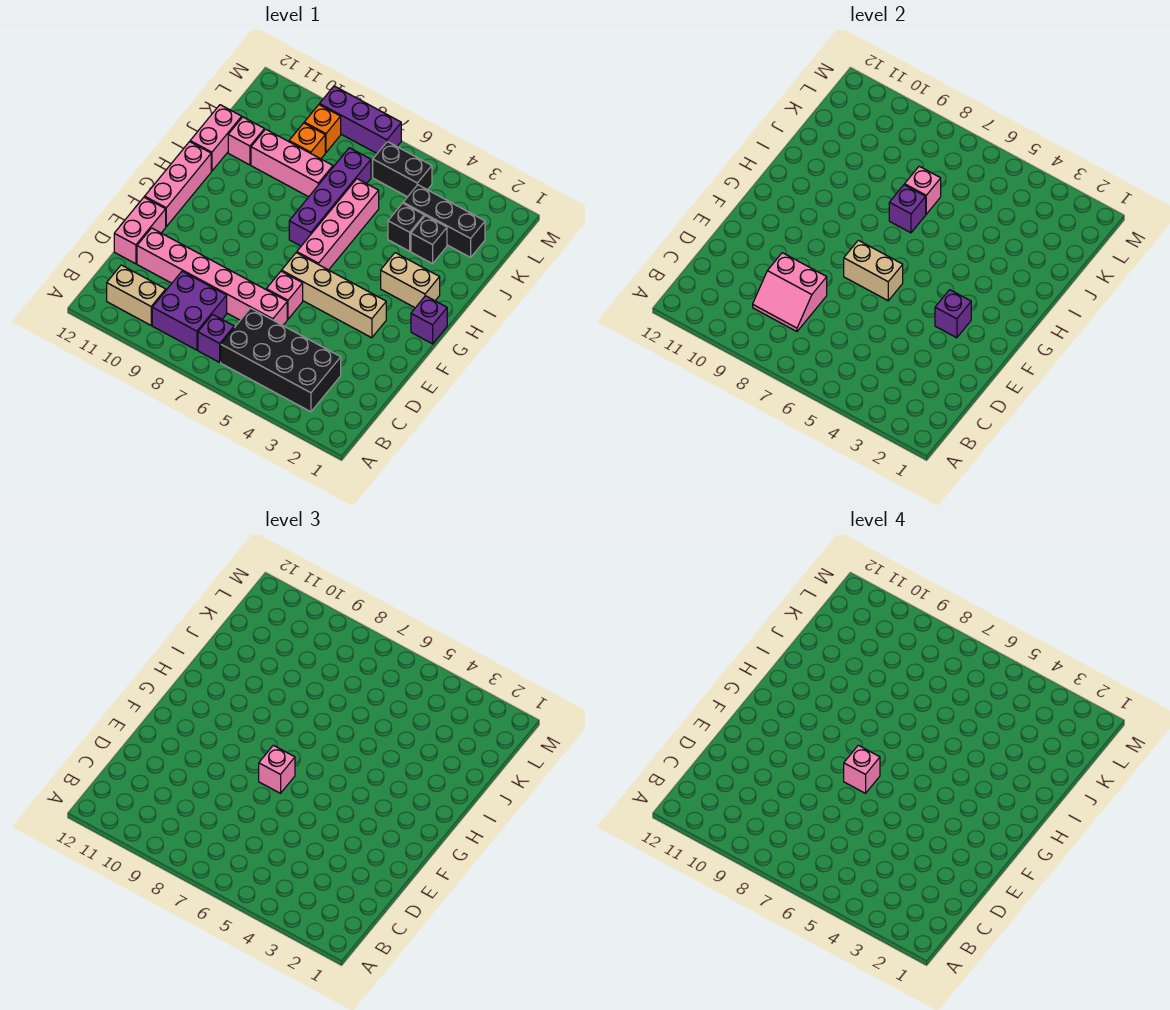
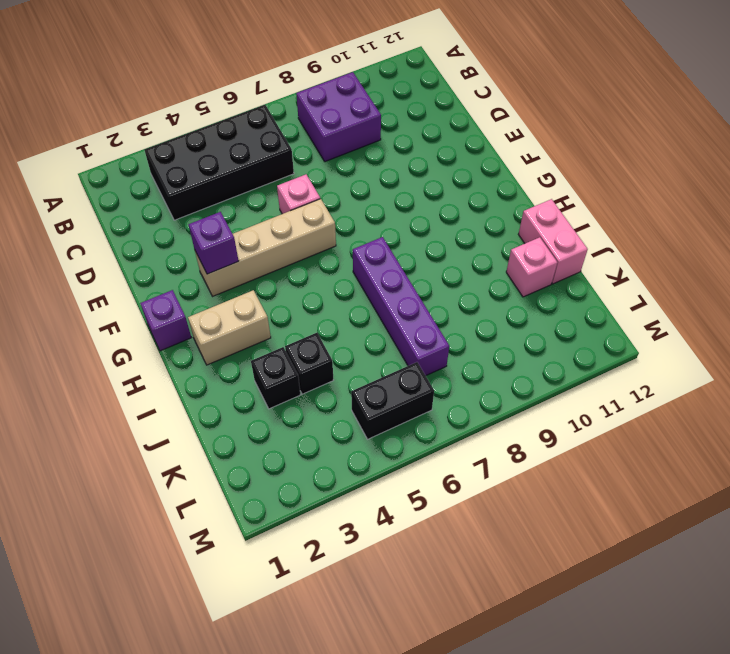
none -> purple 1x1 brick [198,314,234,362]
none -> tan 1x2 brick [107,265,166,325]
none -> pink 1x6 brick [137,228,287,325]
none -> pink 1x2 brick [114,197,166,264]

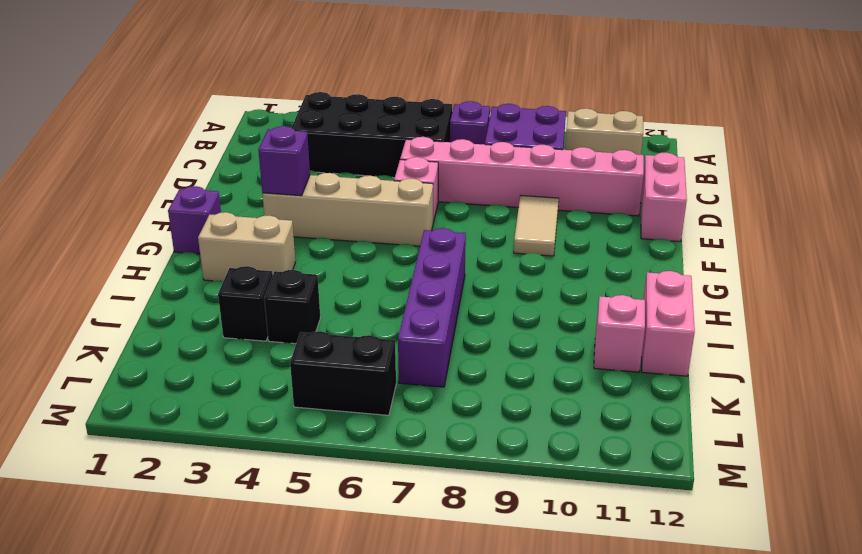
tan 1x2 tile [514,196,559,256] -> none
none -> pink 1x3 brick [145,142,211,227]
none -> pink 1x4 brick [297,179,379,270]
none -> pink 1x3 brick [251,129,333,197]
none -> black 1x3 brick [403,185,485,257]

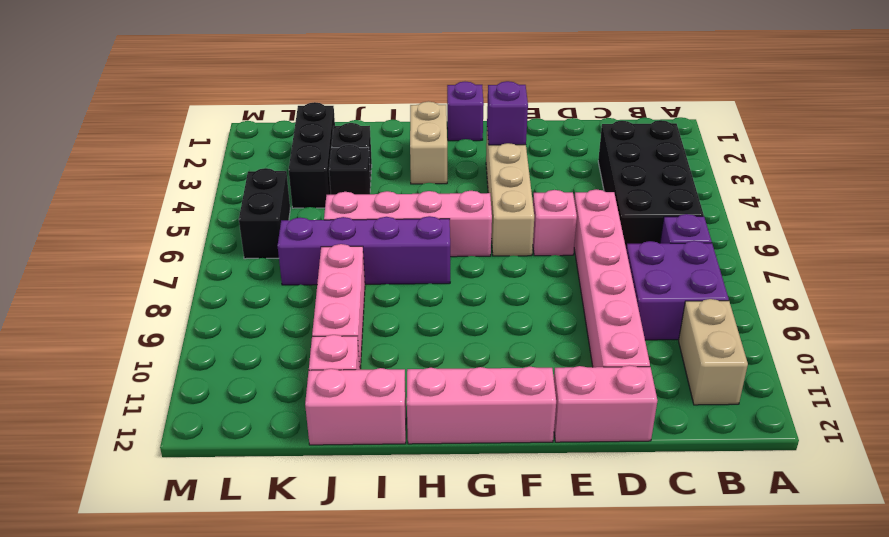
none -> orange 1x1 brick [289,123,325,159]
none -> orange 1x1 brick [304,105,341,153]
none -> purple 1x3 brick [320,86,401,153]
none -> pink 2x2 slope [753,253,827,332]

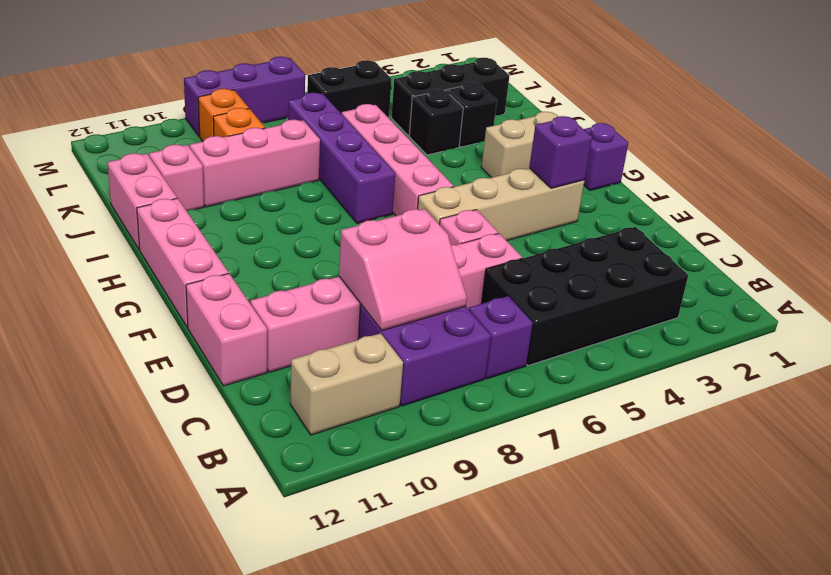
none -> tan 1x2 brick [844,240,903,301]
none -> purple 1x1 brick [889,185,926,233]
none -> pink 1x1 brick [905,166,941,214]
none -> pink 1x1 brick [259,745,295,793]

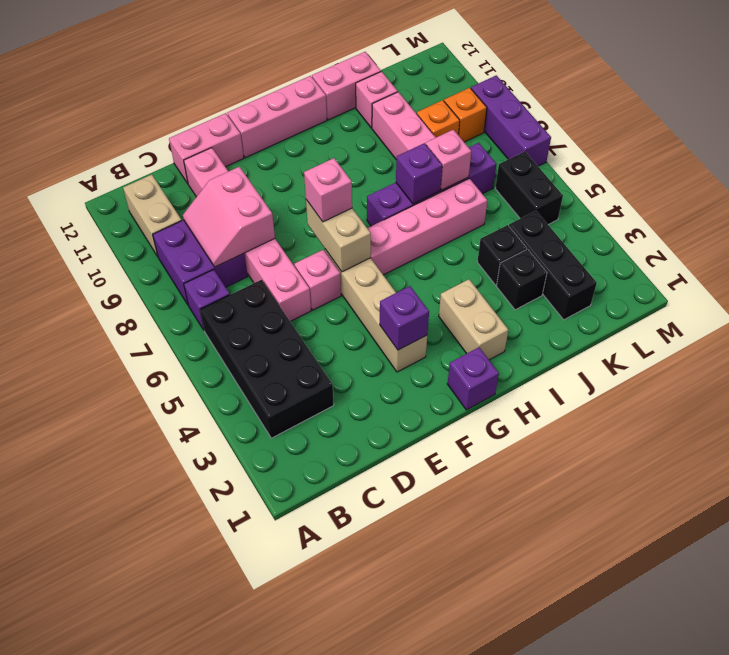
none -> pink 1x1 brick [844,745,880,793]

